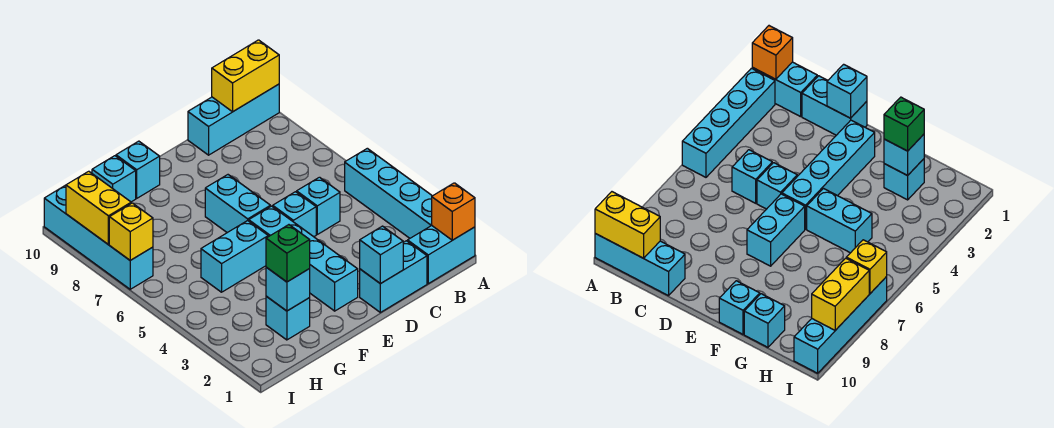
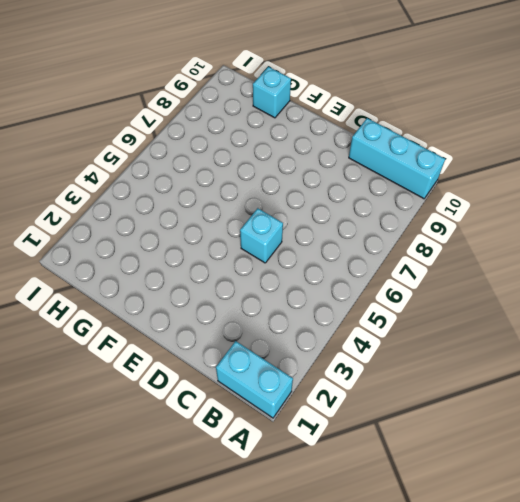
none -> cyan 1x4 brick [345,148,432,238]
none -> cyan 1x2 brick [360,241,427,312]
none -> cyan 1x1 brick [297,177,340,234]

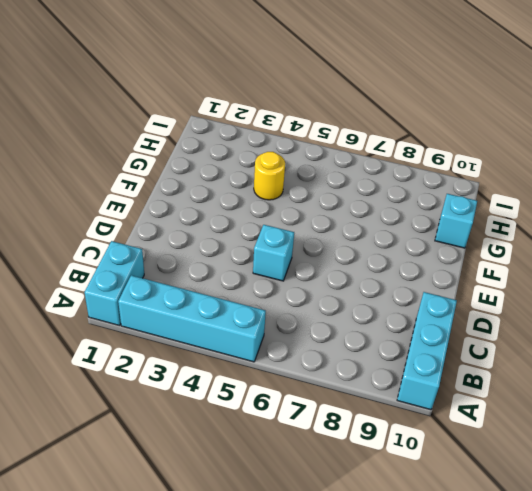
yellow 1x1 round brick [254,152,285,200] -> none
none -> cyan 1x2 brick [360,241,427,312]
none -> cyan 1x1 brick [297,177,340,234]
none -> cyan 1x4 brick [249,206,358,311]

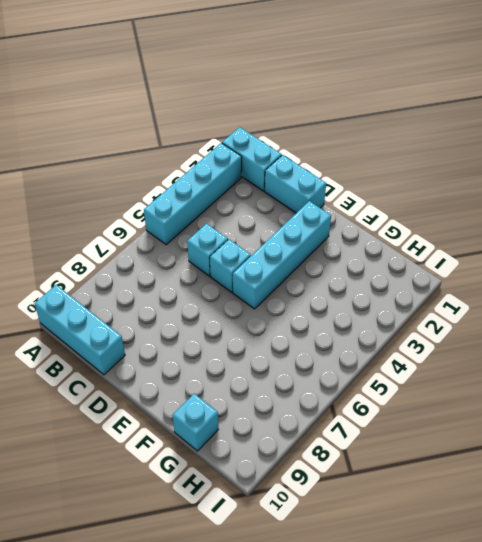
none -> cyan 1x2 brick [205,175,270,233]
none -> cyan 1x2 brick [201,221,268,292]
none -> cyan 1x1 brick [116,141,160,198]

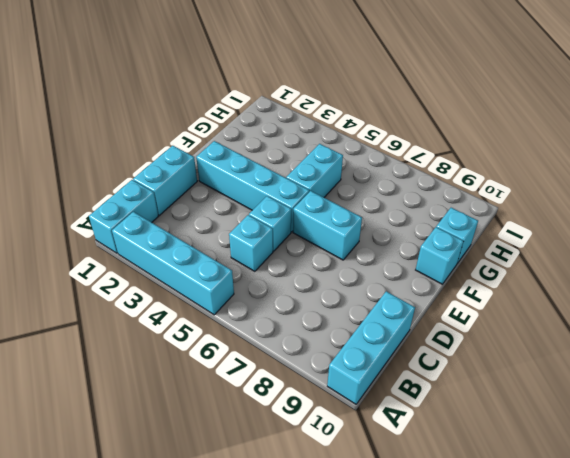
none -> cyan 1x1 brick [266,296,310,340]
none -> cyan 1x4 brick [44,185,153,289]
none -> orange 1x1 brick [432,183,475,240]

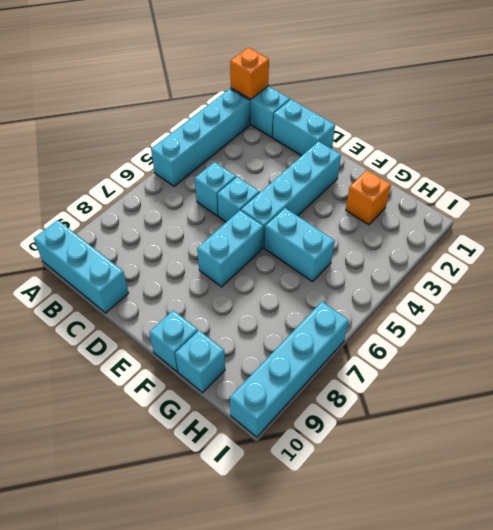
orange 1x1 brick [346,170,391,225] -> cyan 1x1 brick [266,296,310,340]
none -> yellow 1x2 brick [212,40,279,112]
none -> cyan 1x1 brick [360,226,403,284]
none -> cyan 1x1 brick [266,267,310,311]

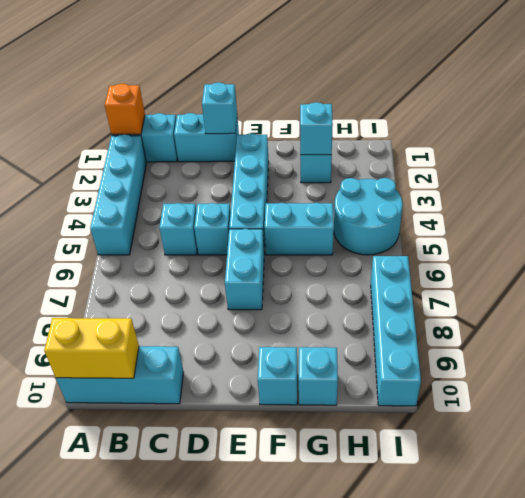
cyan 2x2 round brick [334,178,403,255] -> none
none -> yellow 1x1 brick [109,203,153,260]
none -> yellow 1x2 brick [66,171,131,244]
none -> green 1x1 brick [266,225,310,282]

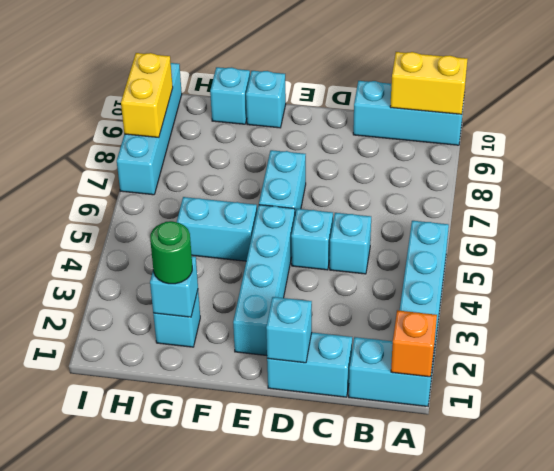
green 1x1 round brick [150,221,192,284] -> green 1x1 brick [266,225,310,282]
none -> yellow 1x1 brick [109,203,153,260]

